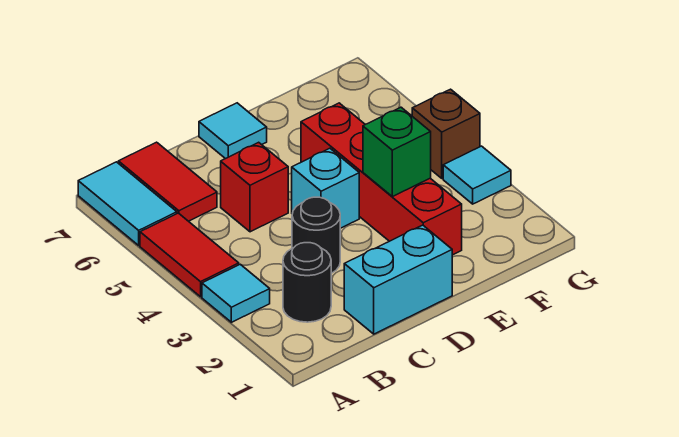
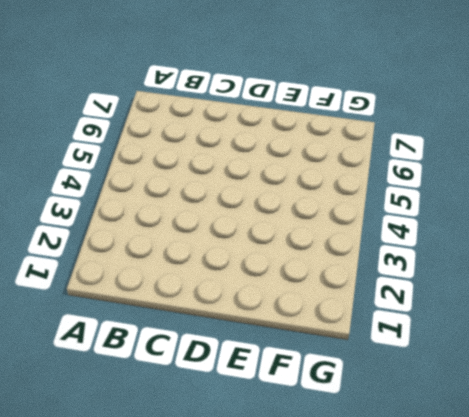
none -> cyan 1x1 tile [202,264,270,322]
none -> red 1x2 tile [140,213,239,297]
none -> cyan 1x2 tile [78,162,177,245]

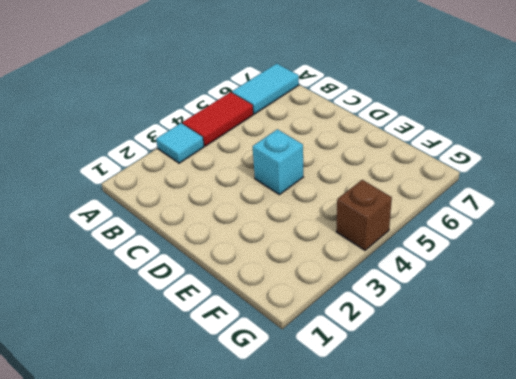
none -> black 1x1 round brick [283,243,331,322]
none -> red 1x2 tile [118,142,217,221]
none -> cyan 1x2 brick [344,225,452,334]

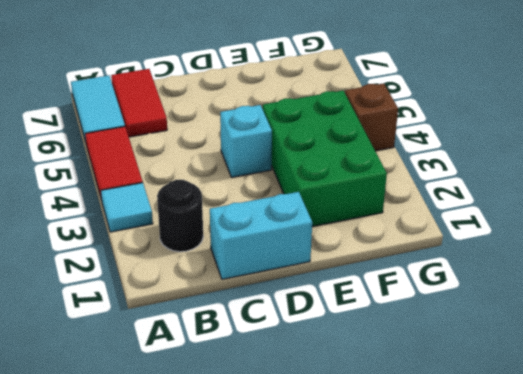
green 2x3 brick [263,91,387,227] -> red 1x4 brick [301,103,462,255]
none -> black 1x1 round brick [292,197,340,273]
none -> red 1x1 brick [221,142,288,232]
none -> cyan 1x1 tile [199,103,267,159]

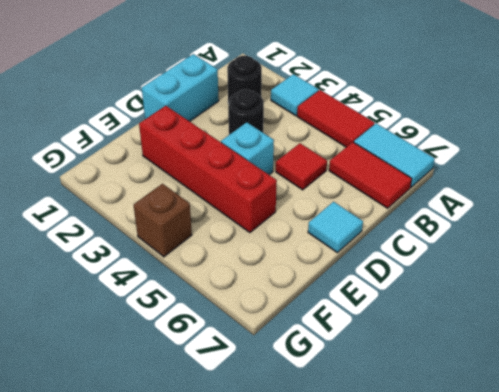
red 1x1 tile [276,143,327,190] -> red 1x1 brick [221,142,288,232]
none -> cyan 1x1 tile [443,146,511,204]
none -> green 1x1 brick [363,107,431,197]

